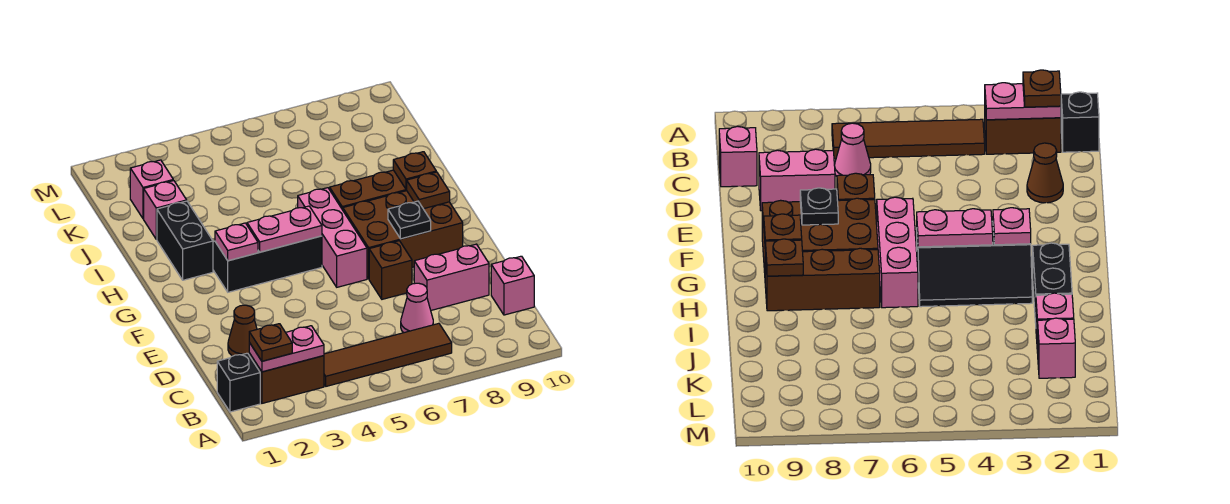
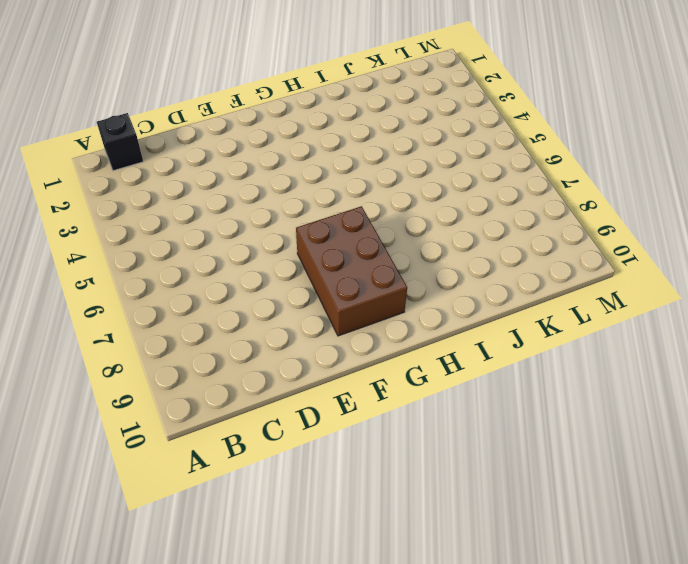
none -> brown 1x2 brick [249,353,324,403]
none -> brown 1x4 tile [324,323,452,386]
none -> pink 1x1 cone [401,283,433,333]

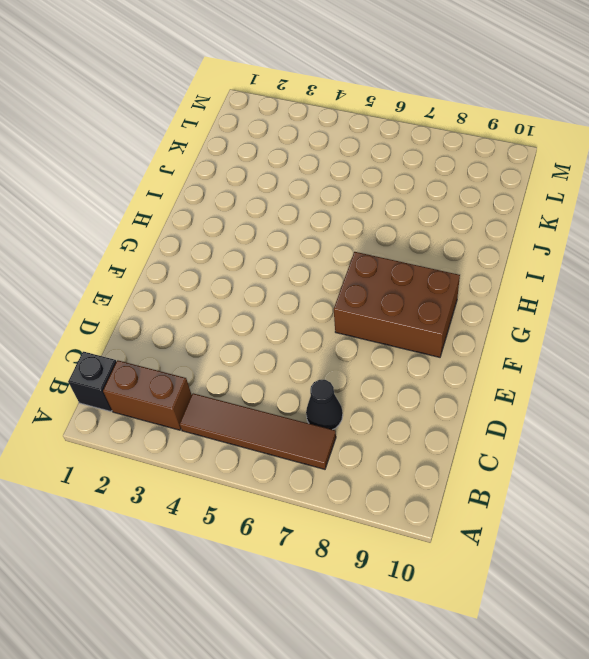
black 1x1 cone [306,380,343,430] -> pink 1x1 cone [401,283,433,333]
none -> pink 1x1 brick [491,256,534,315]
none -> brown 1x1 cone [228,305,257,356]
none -> pink 1x2 brick [414,244,489,310]

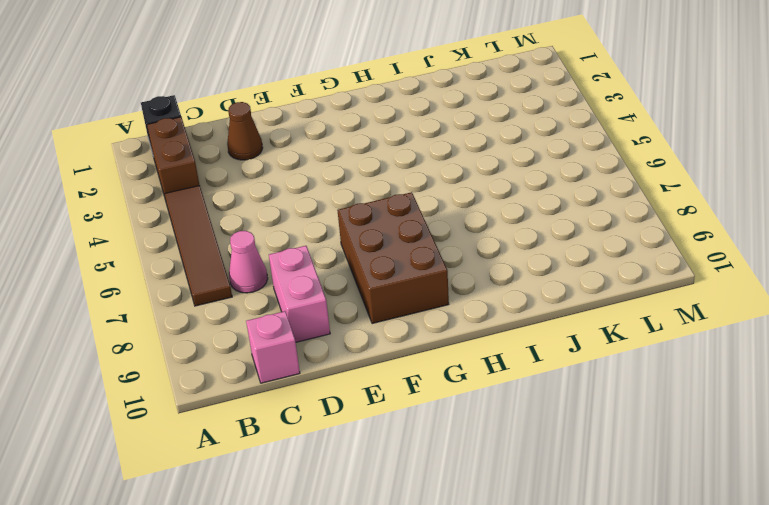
none -> brown 1x1 brick [369,241,412,299]
none -> pink 1x3 brick [298,188,367,287]
none -> black 2x3 slope [213,236,322,292]

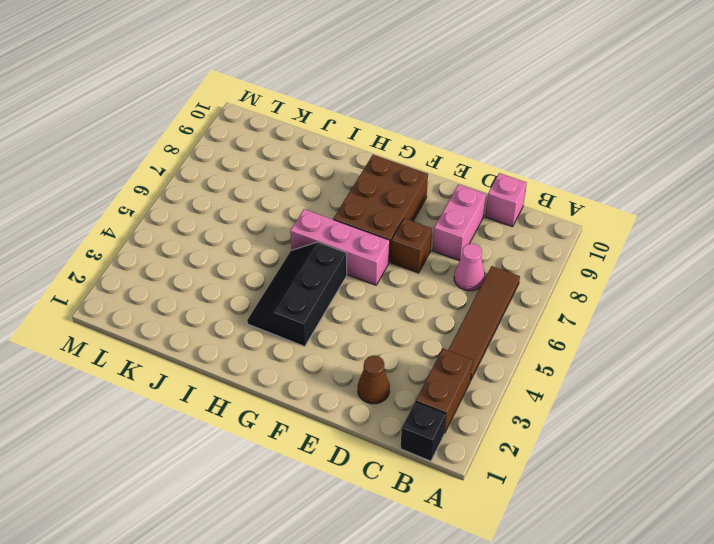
none -> black 1x2 brick [157,201,213,280]
none -> brown 1x3 brick [330,170,407,210]
none -> pink 1x1 brick [144,181,187,239]

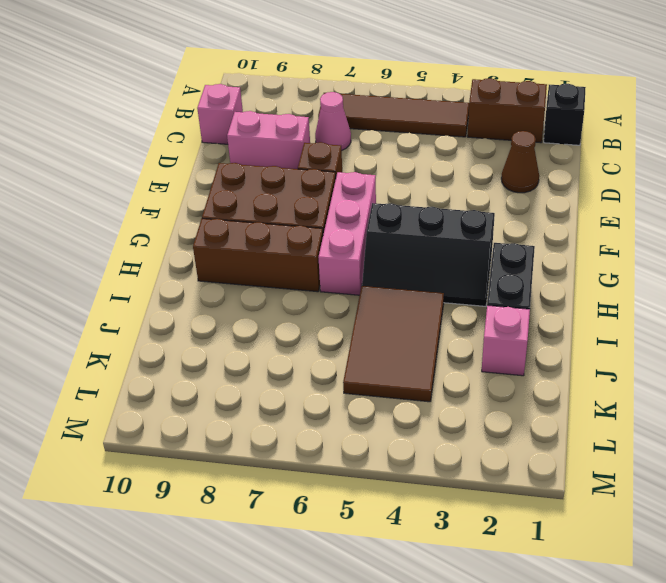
brown 2x3 tile [343,286,444,402] -> none
none -> pink 1x1 brick [130,160,173,219]
none -> pink 1x2 plate [249,326,324,372]
none -> black 1x1 plate [388,201,431,239]

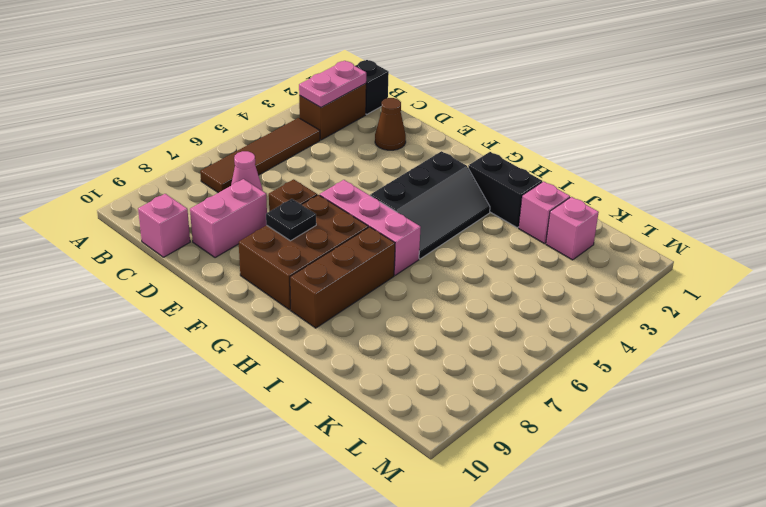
none -> pink 1x1 plate [215,223,258,261]
none -> pink 1x2 plate [247,206,322,252]
none -> brown 1x1 plate [406,172,450,209]

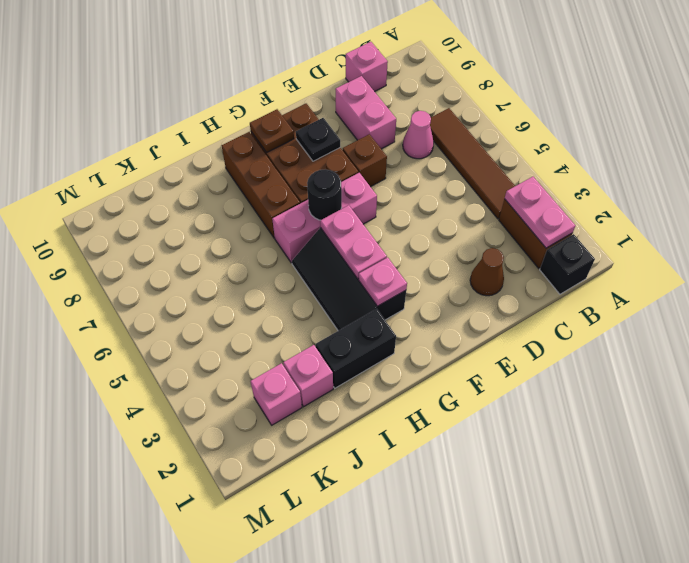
black 1x1 round brick [307,169,342,220] -> none
none -> brown 1x1 plate [393,152,436,189]
none -> brown 1x1 plate [249,324,292,361]

